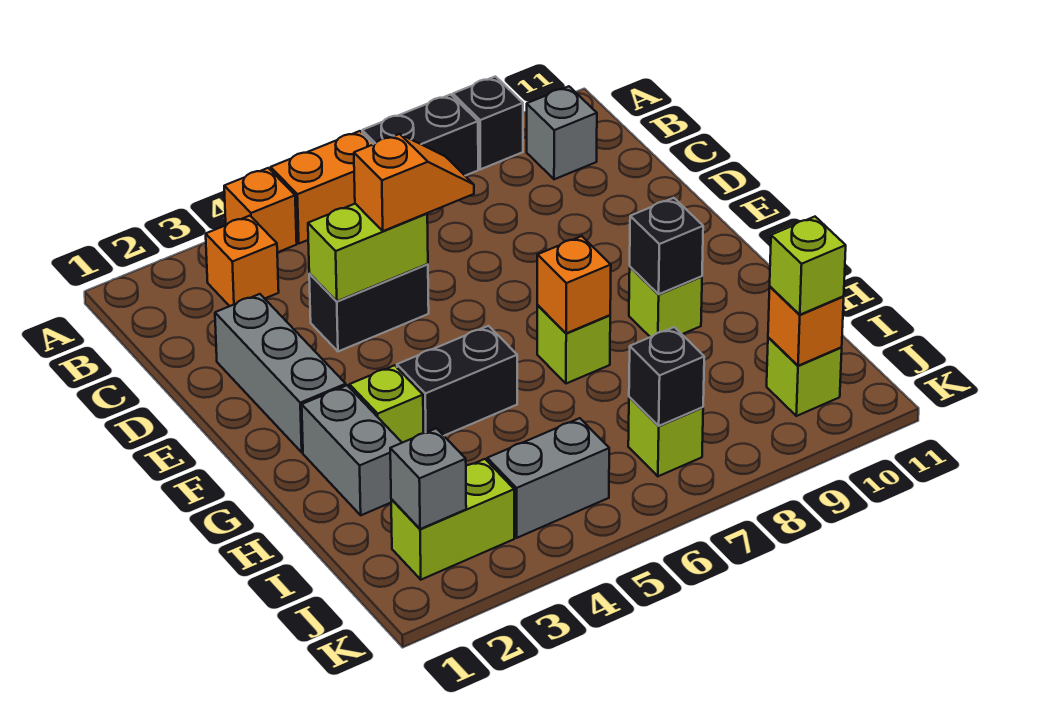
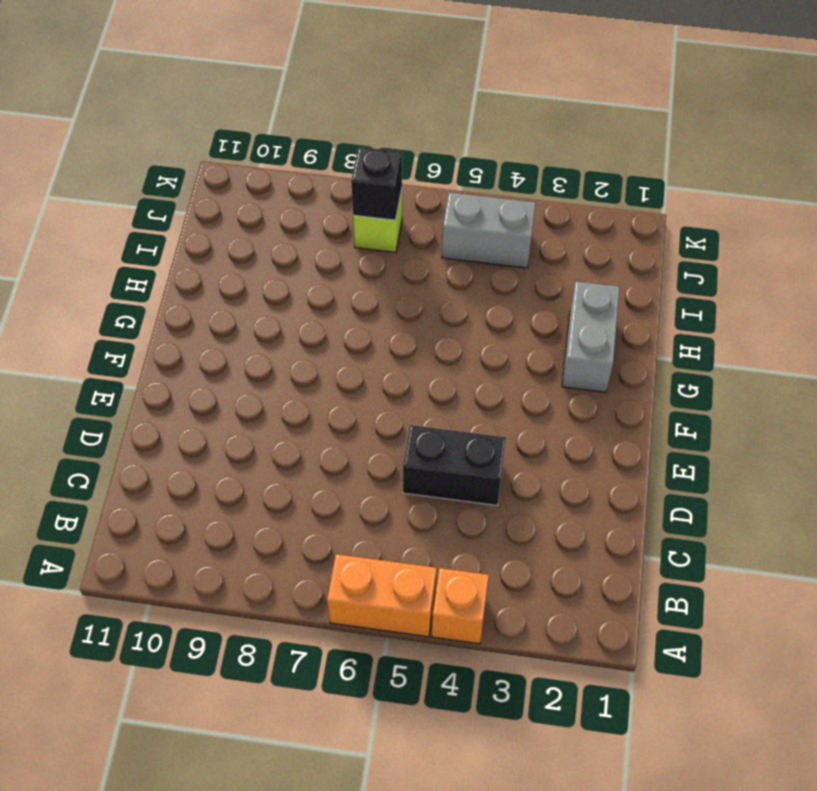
none -> black 1x2 brick [362,95,478,176]
none -> black 1x1 brick [453,76,523,169]
none -> orange 1x1 brick [206,216,279,306]

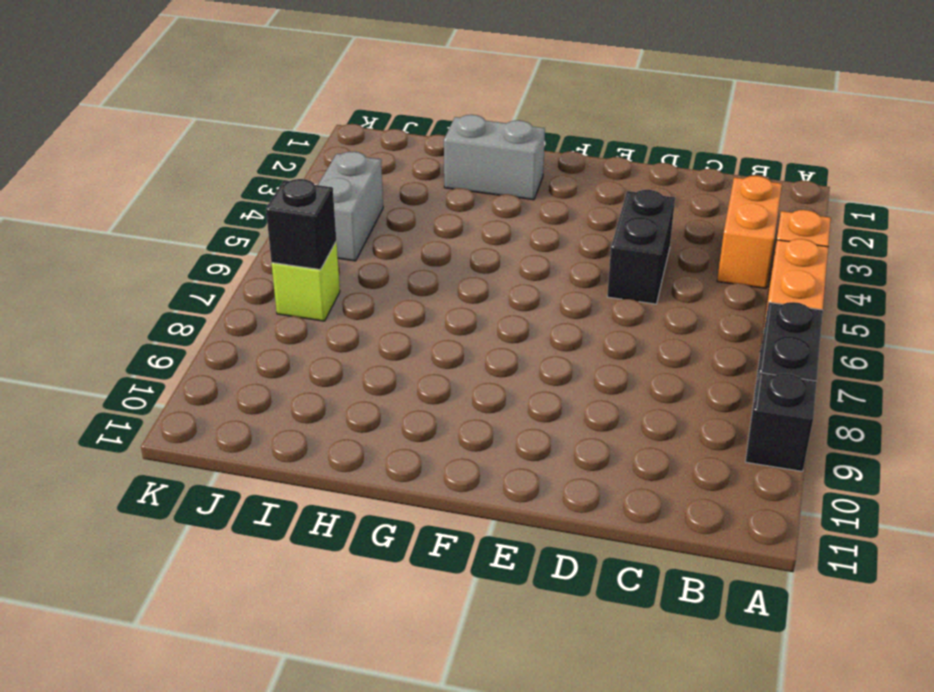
orange 1x2 brick [717,176,782,288] -> orange 1x1 brick [206,216,279,306]
none -> grey 1x1 brick [527,86,597,179]
none -> grey 1x3 brick [215,294,346,452]
none -> lime 1x1 brick [349,365,424,443]

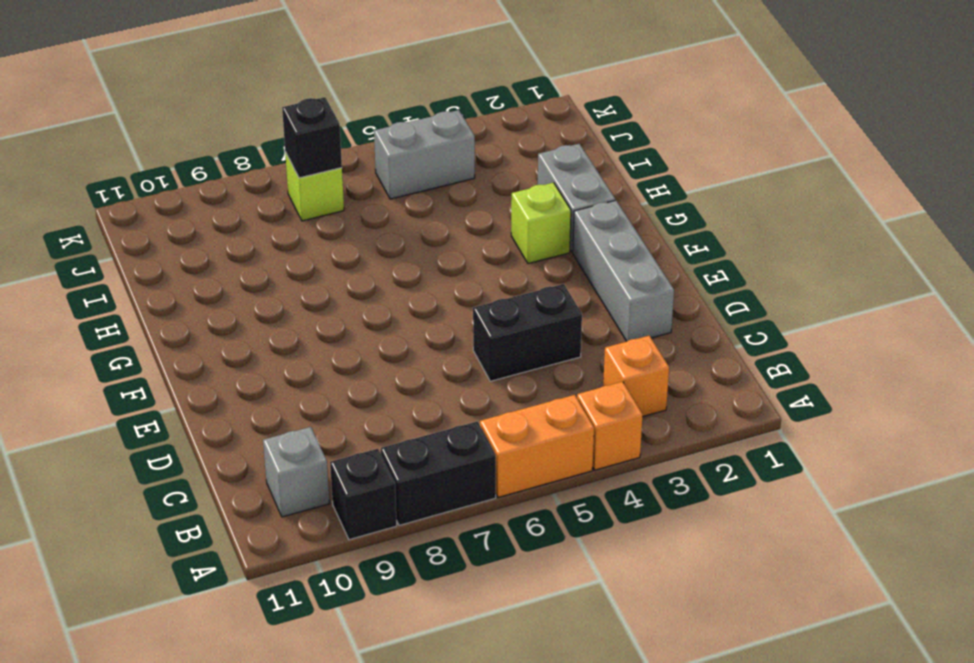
none -> black 1x2 brick [397,326,517,436]
none -> lime 1x1 brick [537,306,610,384]
none -> lime 1x1 brick [629,267,702,337]

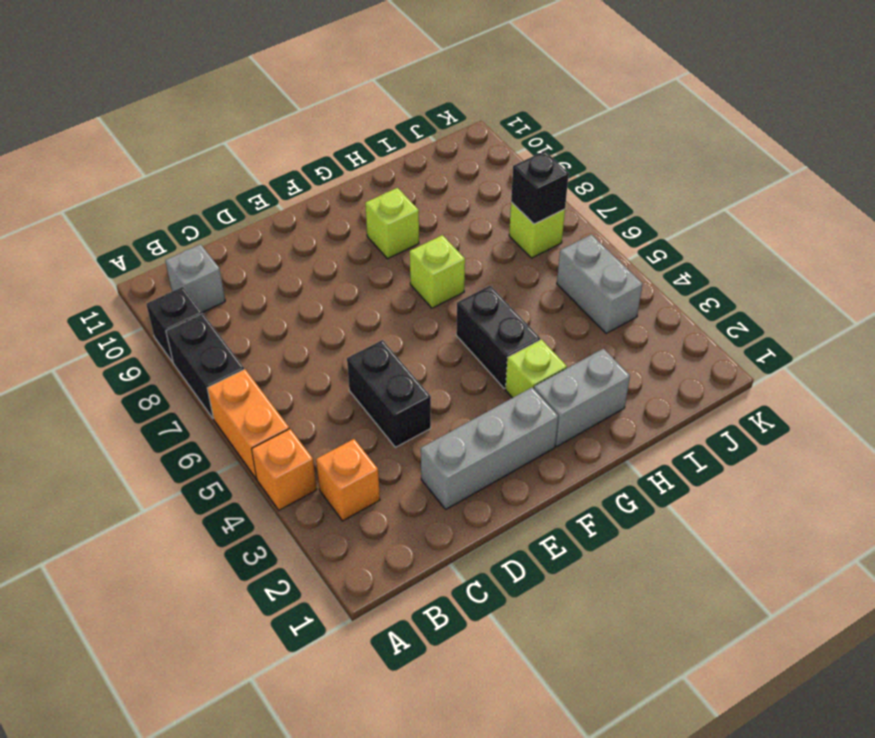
none -> lime 1x2 brick [391,459,514,580]
none -> lime 1x1 brick [767,338,842,416]
none -> lime 1x2 brick [308,204,428,301]

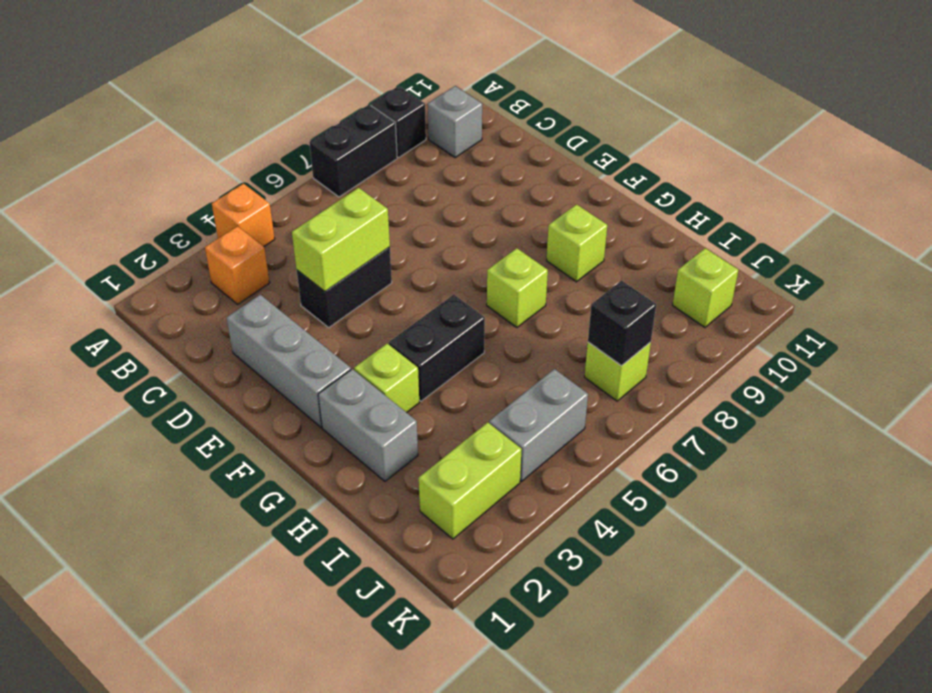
none -> orange 1x2 brick [271,131,373,243]
none -> orange 1x1 brick [537,236,611,333]
none -> black 1x1 brick [630,198,703,294]

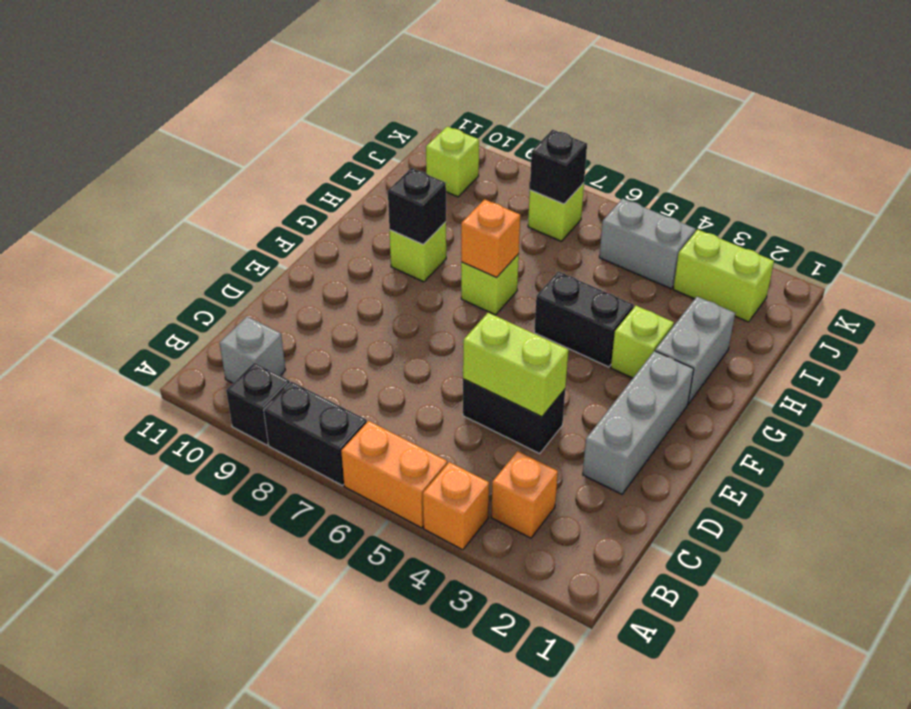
none -> grey 1x1 brick [390,428,466,529]
none -> orange 1x1 brick [768,287,844,366]
none -> orange 1x2 slope [354,134,474,231]

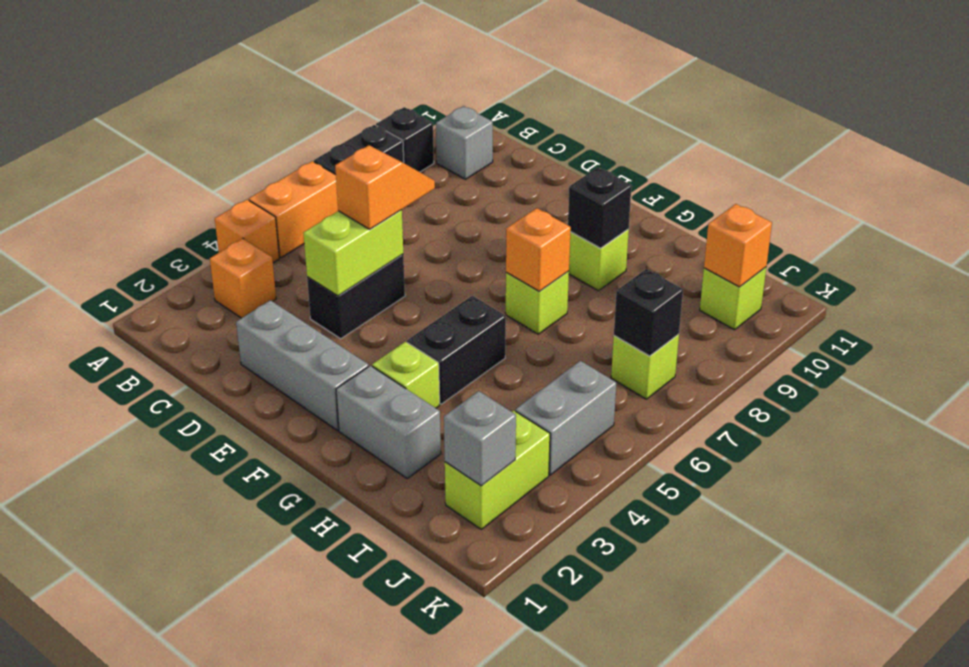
none -> lime 1x1 brick [770,217,846,315]

